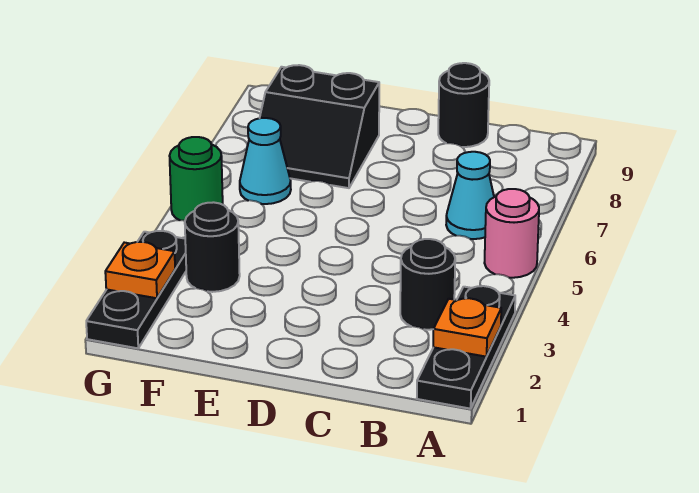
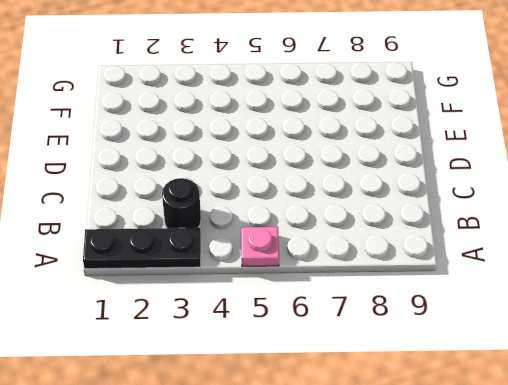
pink 1x1 plate [241,227,279,267] -> pink 1x1 round brick [484,189,539,278]
none -> cyan 1x1 cone [446,152,494,239]
none -> black 1x1 round brick [438,63,489,147]
none -> black 2x2 slope [260,65,379,188]

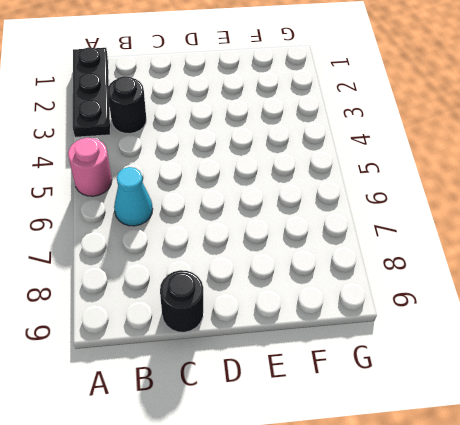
none -> black 2x2 slope [260,65,379,188]
none -> black 1x1 round brick [185,202,240,292]
none -> cyan 1x1 cone [240,118,291,204]

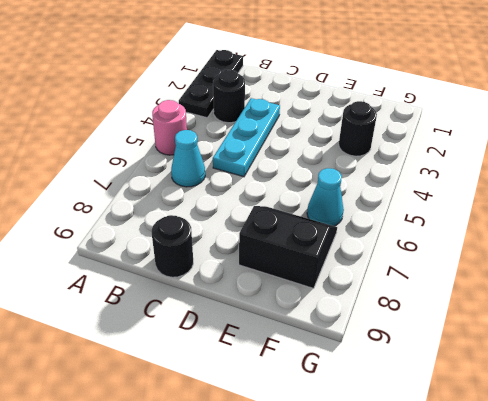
cyan 1x3 plate [213,98,280,177] -> none
none -> black 1x3 plate [86,231,186,348]
none -> green 1x1 round brick [170,137,223,221]
none -> orange 1x1 plate [433,298,501,357]

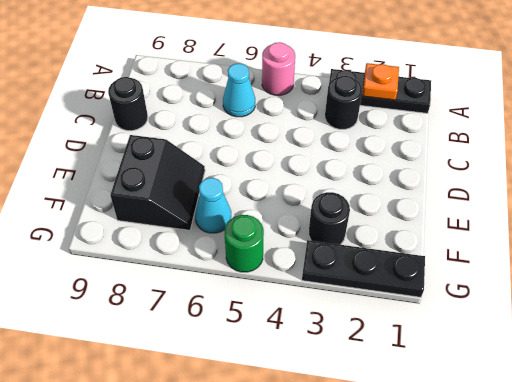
none -> orange 1x1 plate [105,242,175,298]

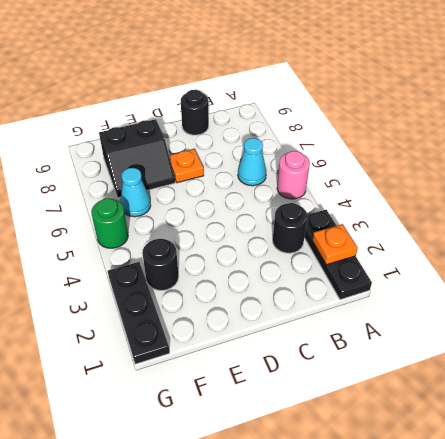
orange 1x1 plate [169,149,204,183] -> orange 1x1 plate moved to [105,242,175,298]

